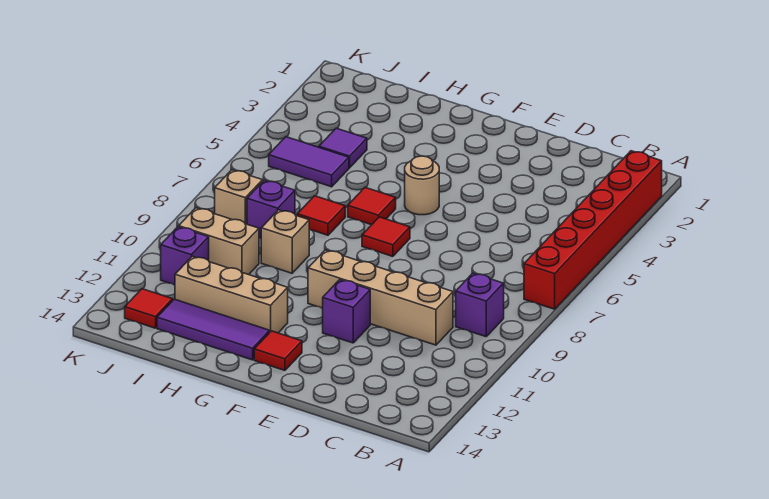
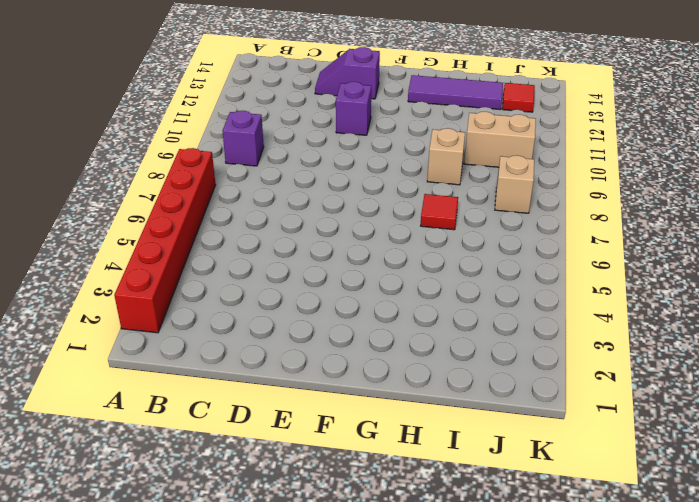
purple 1x2 slope [315,47,380,99] -> none
none -> tan 1x4 brick [308,250,453,345]
none -> tan 1x1 round brick [405,156,439,215]
none -> red 1x1 tile [362,217,410,256]

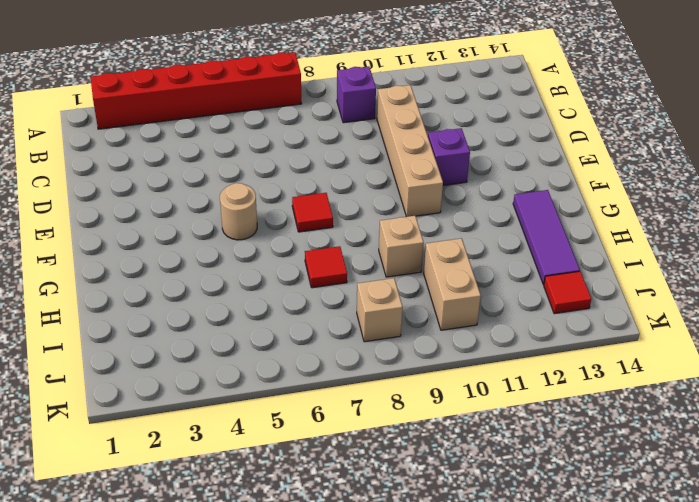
none -> red 1x1 tile [254,331,302,370]
none -> red 1x1 tile [348,188,396,225]
none -> tan 1x3 brick [175,256,288,333]

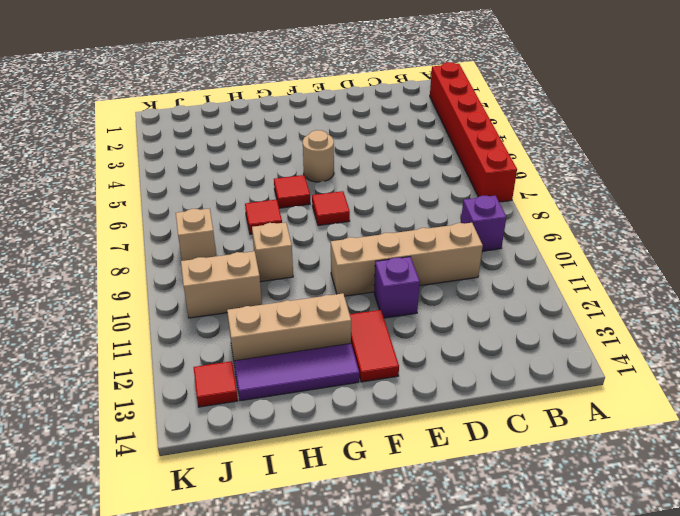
red 1x2 tile [350,310,399,382] -> red 1x1 tile [254,331,302,370]
none -> purple 1x1 tile [319,128,367,168]
none -> purple 1x2 tile [269,137,349,187]
none -> purple 1x1 brick [247,180,295,238]

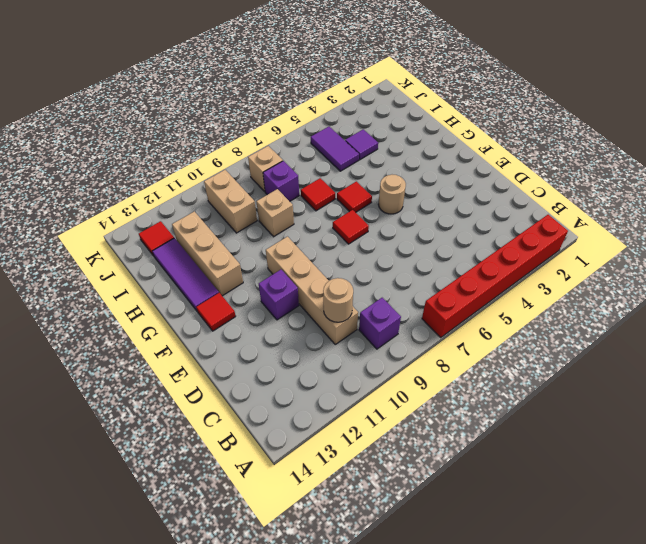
tan 1x1 round brick [323,278,353,322] -> none
none -> purple 1x1 brick [161,227,209,285]

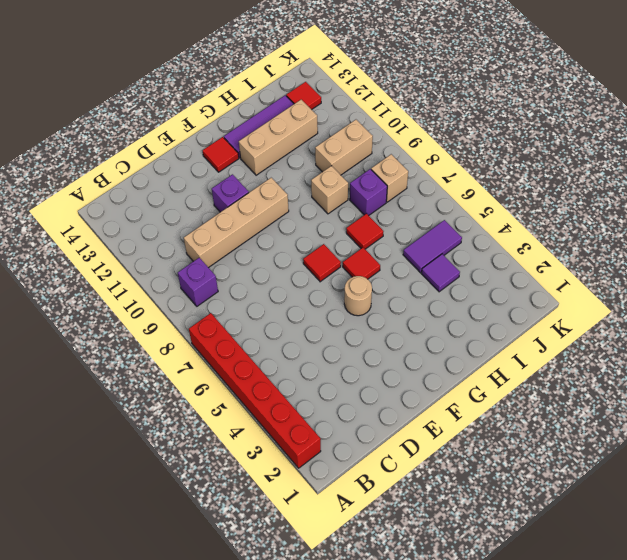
none -> purple 1x1 brick [161,227,209,285]

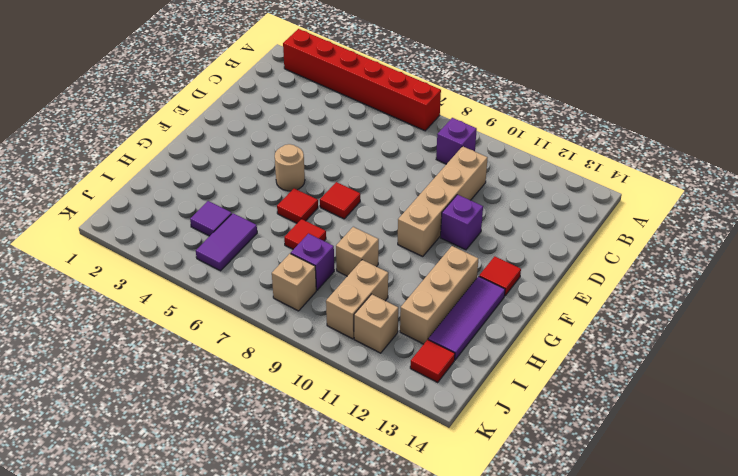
tan 1x1 brick [354,294,398,353] -> purple 1x1 brick [161,227,209,285]

